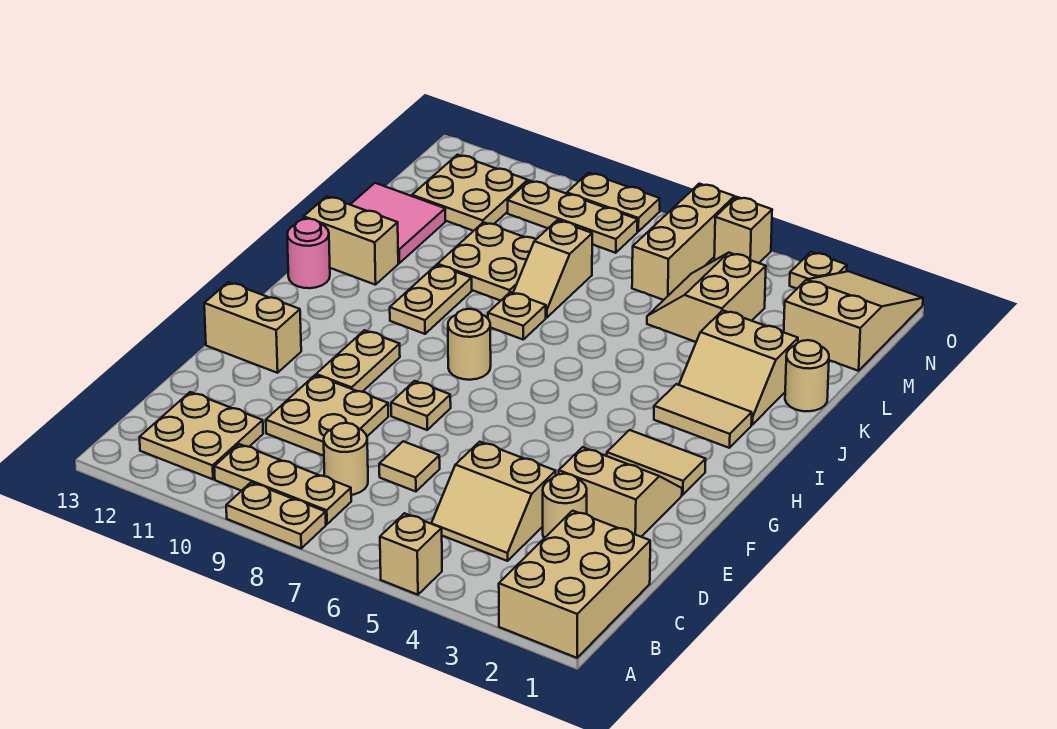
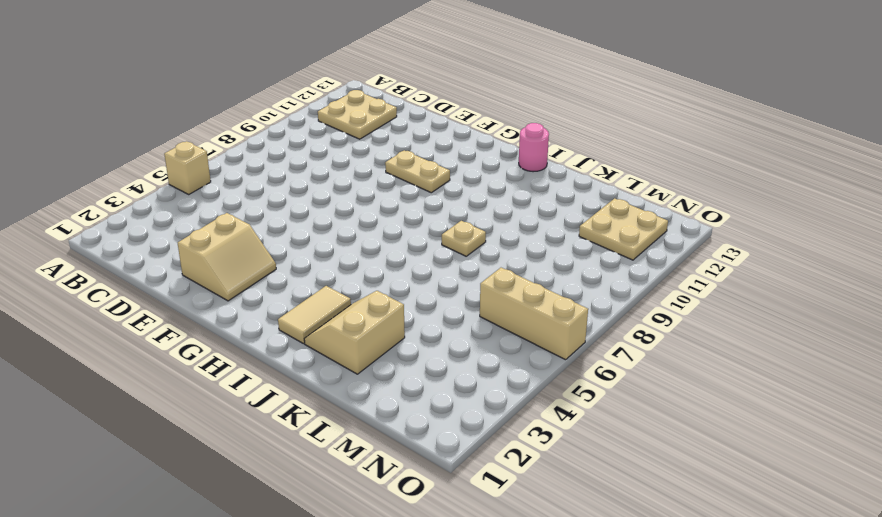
none -> tan 2x3 brick [499,511,650,658]
none -> tan 1x2 plate [226,482,326,548]
none -> tan 1x3 plate [214,444,351,524]
none -> tan 2x2 slope [431,442,556,561]

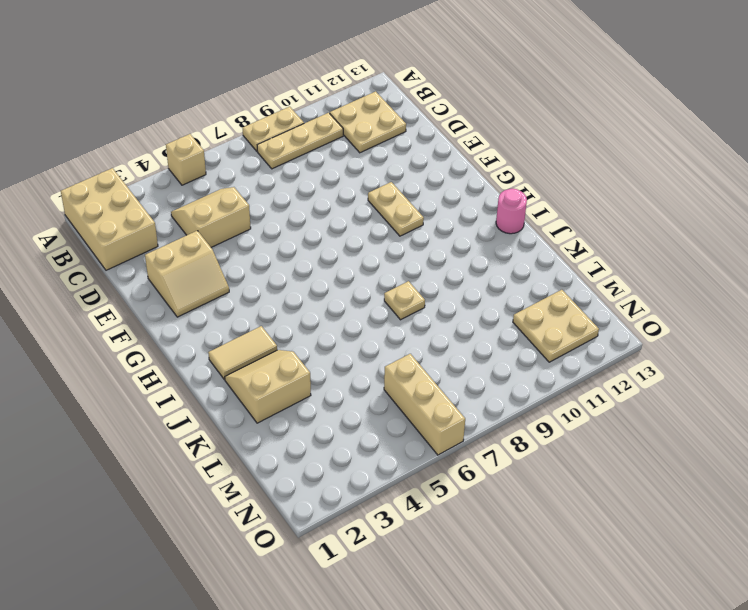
none -> tan 1x1 round brick [324,423,368,495]
none -> tan 1x1 round brick [543,474,587,538]
none -> tan 1x1 tile [379,441,440,492]
none -> tan 2x2 plate [266,375,388,456]

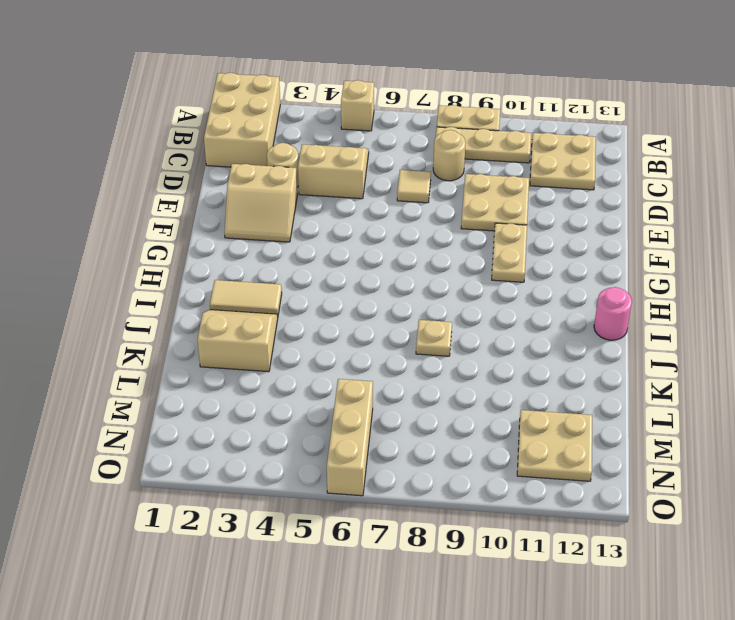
none -> tan 1x1 plate [391,381,451,430]
none -> tan 1x2 brick [204,282,301,373]
none -> tan 1x2 tile [607,430,706,495]
none -> tan 1x1 round brick [448,309,491,380]

